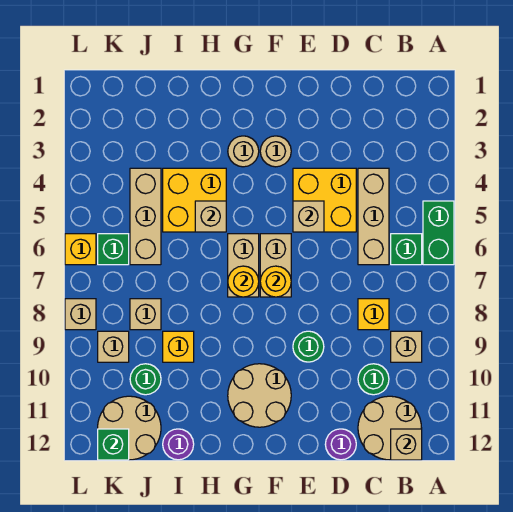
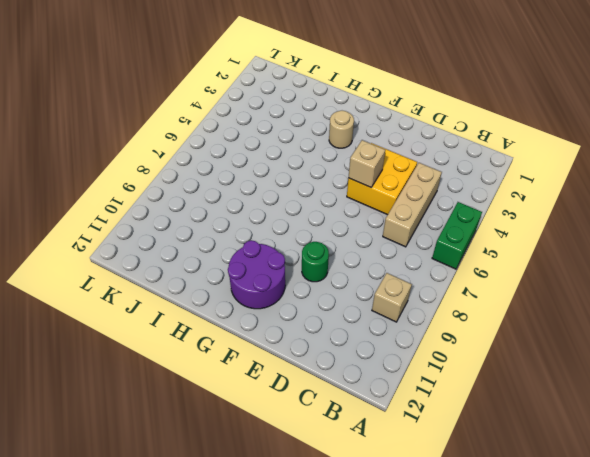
purple 2x2 round brick [228,240,285,309] -> tan 2x2 round brick [228,364,291,427]
none -> green 1x1 brick [391,234,422,265]
none -> tan 2x2 round brick [358,396,421,460]
none -> yellow 1x1 brick [358,299,389,330]
none -> green 1x1 round brick [358,364,389,395]

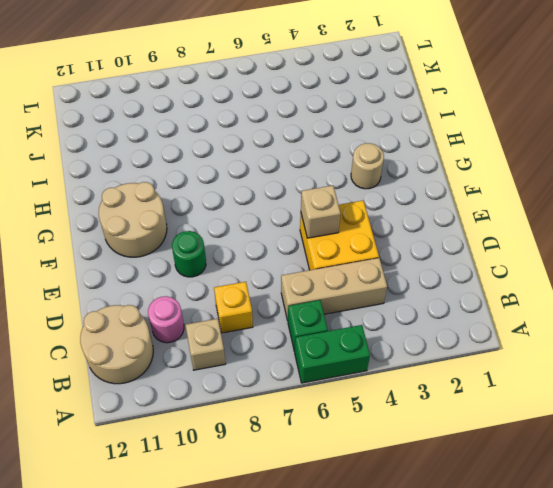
pink 1x1 round brick [148,296,184,343] -> green 1x1 round brick [358,364,389,395]
none -> purple 1x1 round brick [325,429,356,460]
none -> tan 1x1 round brick [260,136,291,167]
none -> tan 1x2 brick [260,234,291,297]
none -> tan 1x2 brick [228,234,259,297]

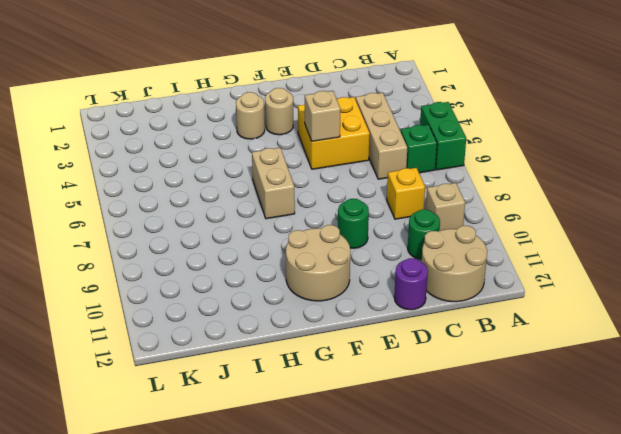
none -> tan 1x2 brick [260,234,291,297]
none -> yellow 2x2 brick [163,168,226,232]
none -> yellow 1x1 brick [163,331,194,362]
none -> purple 1x1 round brick [163,429,194,460]

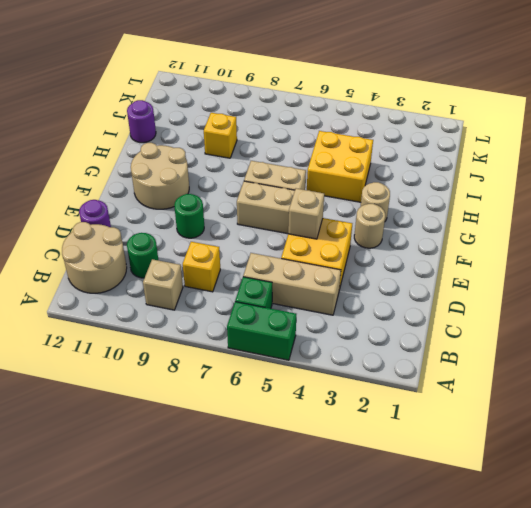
none -> tan 1x3 brick [130,168,161,265]
none -> tan 1x1 brick [130,299,161,330]
none -> green 1x1 round brick [130,364,161,395]
none -> tan 2x2 round brick [98,396,161,460]

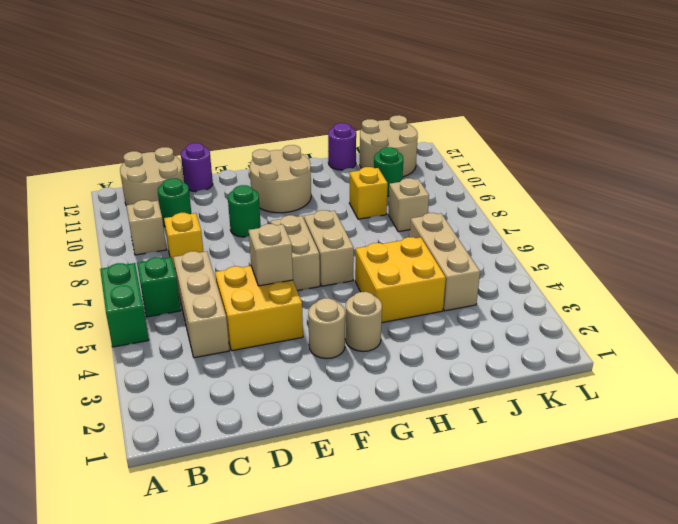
none -> green 1x1 brick [98,234,129,265]
none -> tan 1x1 brick [98,331,129,362]
none -> yellow 1x1 brick [65,234,96,265]
none -> tan 1x1 brick [65,299,96,330]

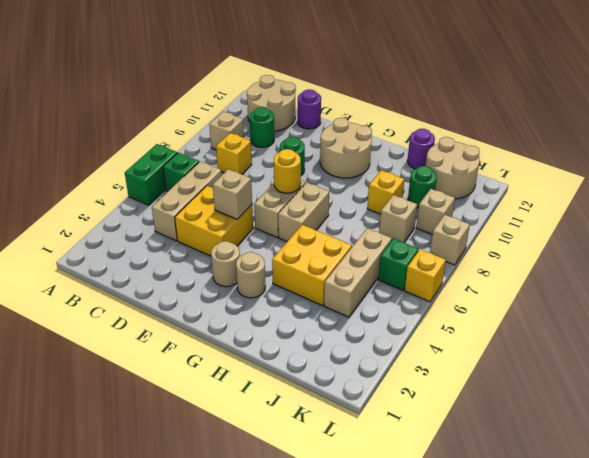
none -> tan 1x1 brick [391,429,422,460]
none -> yellow 1x1 round brick [228,266,259,297]
none -> tan 1x1 brick [195,201,226,232]
none -> green 1x1 brick [98,429,129,460]

